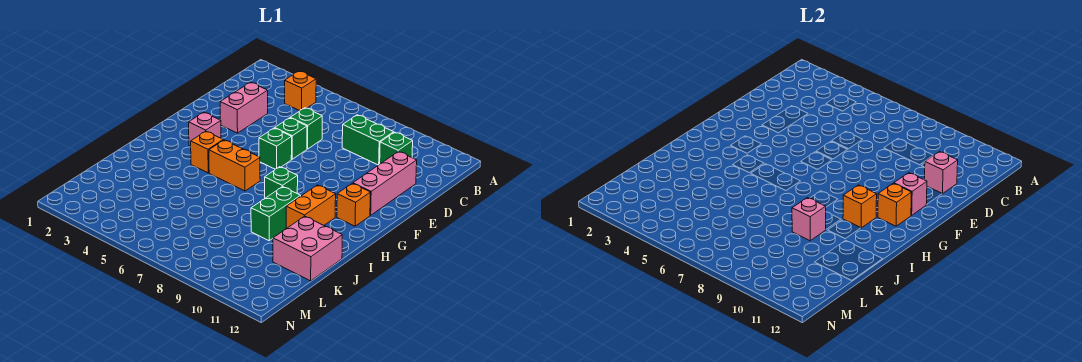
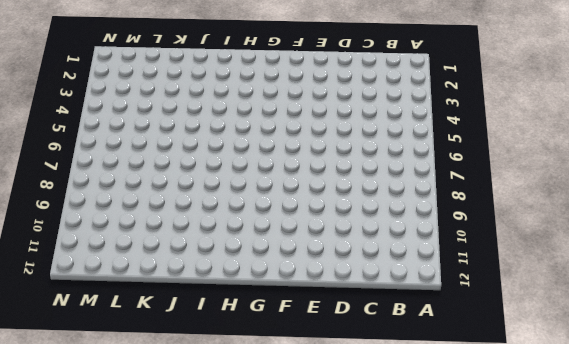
none -> orange 1x1 brick [285,71,316,111]
none -> green 1x2 brick [342,115,394,165]
none -> green 1x1 brick [380,132,413,164]

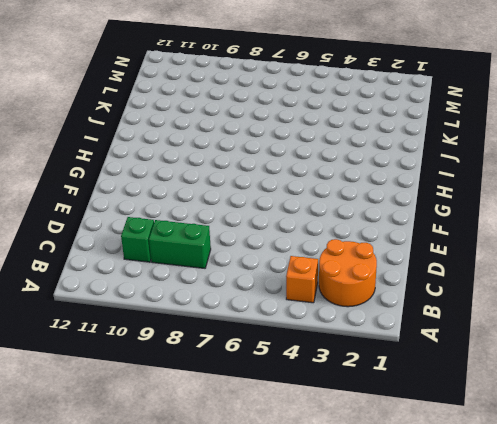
orange 2x2 round brick [319,239,377,307] -> none
none -> pink 1x2 brick [220,82,268,133]
none -> green 1x1 brick [290,108,322,149]
none -> pink 1x3 brick [353,151,417,215]

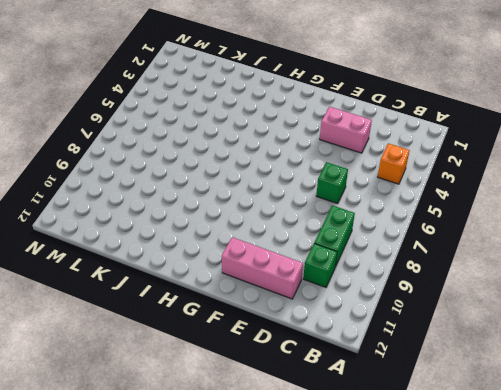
none -> green 1x1 brick [275,118,307,159]
none -> green 1x1 brick [259,128,292,169]
none -> pink 1x1 brick [189,112,221,146]

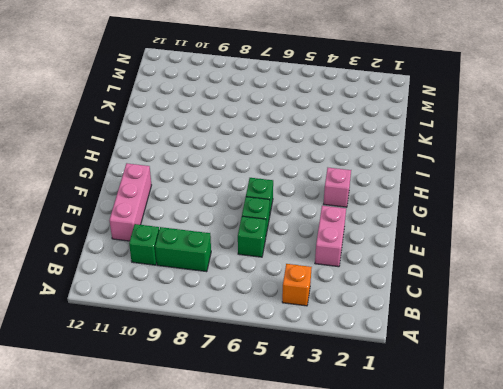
none -> orange 1x1 brick [337,183,370,226]
none -> orange 1x1 brick [191,131,223,173]
none -> orange 1x2 brick [209,140,260,191]

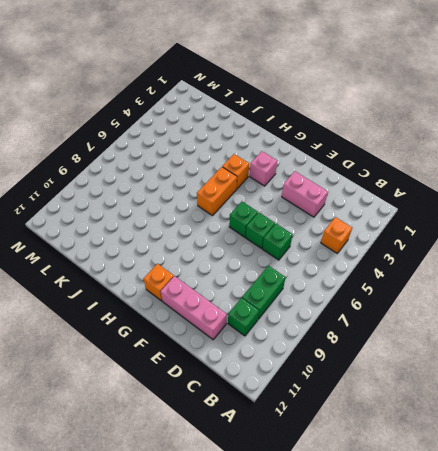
none -> green 1x1 brick [265,167,298,198]
none -> orange 1x2 brick [286,185,336,229]
none -> green 1x2 brick [251,187,300,241]

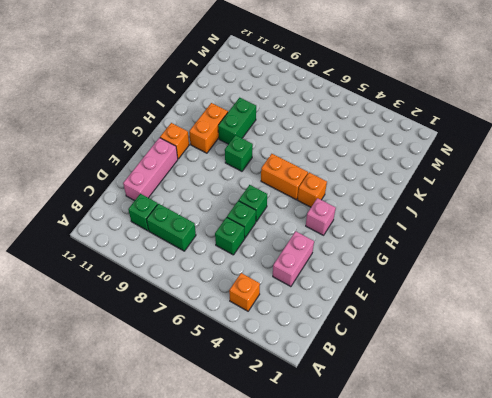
none -> pink 2x2 brick [273,216,342,281]
none -> pink 1x1 brick [924,152,958,194]
none -> pink 1x1 brick [894,173,927,215]

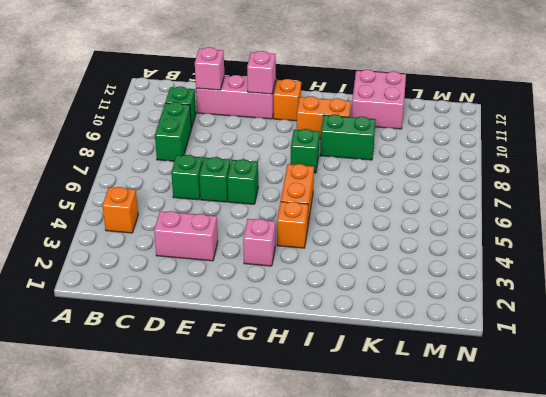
none -> orange 1x1 brick [878,183,911,226]
none -> orange 1x1 brick [843,185,877,228]
none -> pink 1x1 brick [792,198,826,241]

